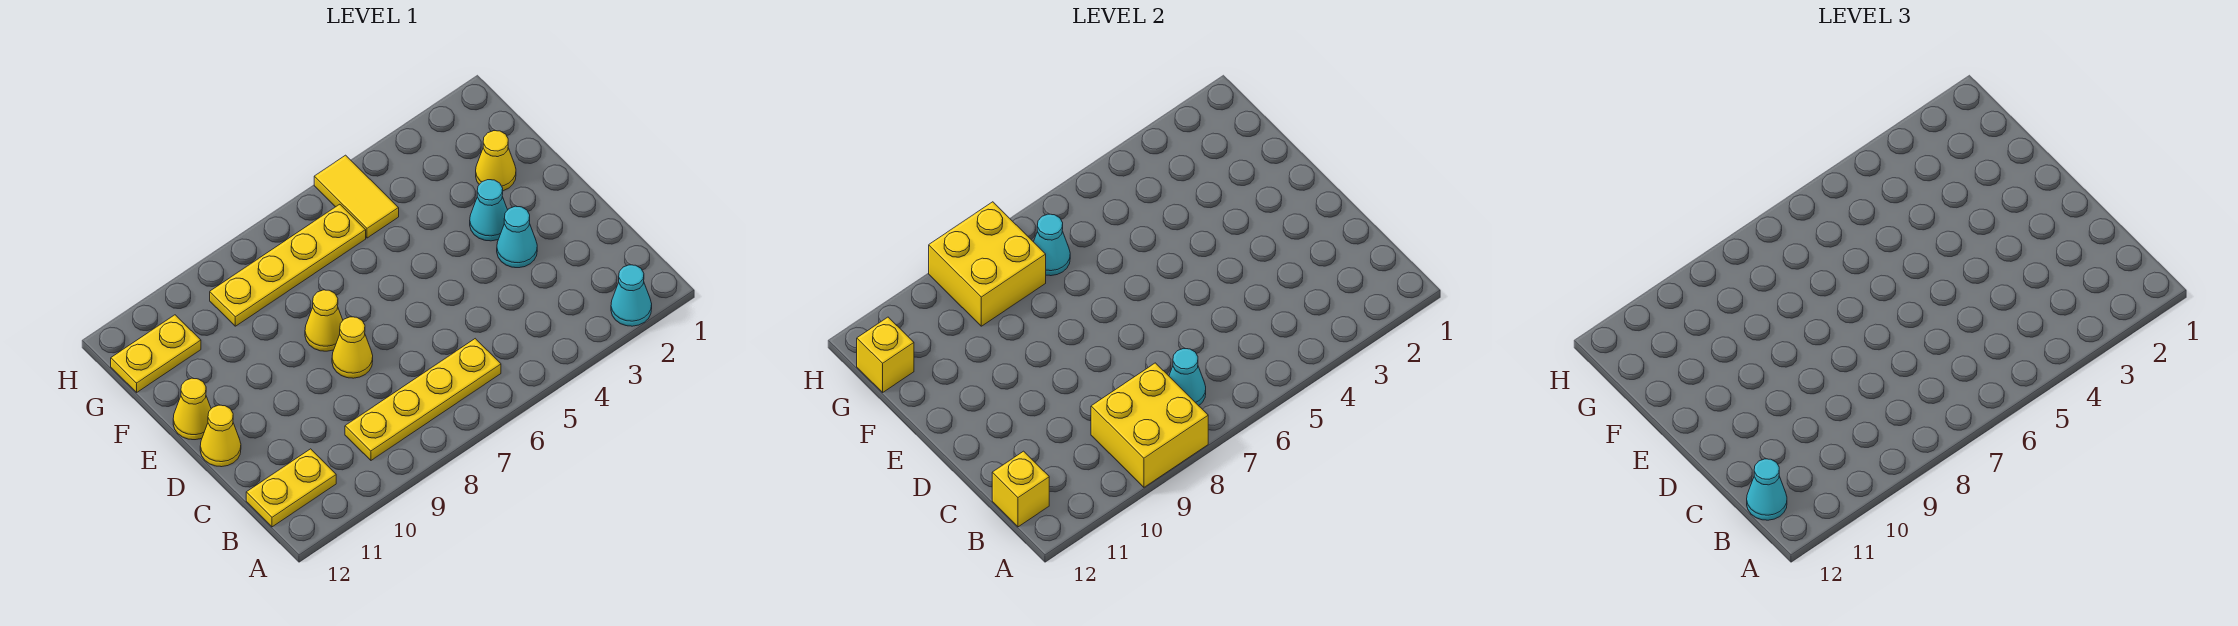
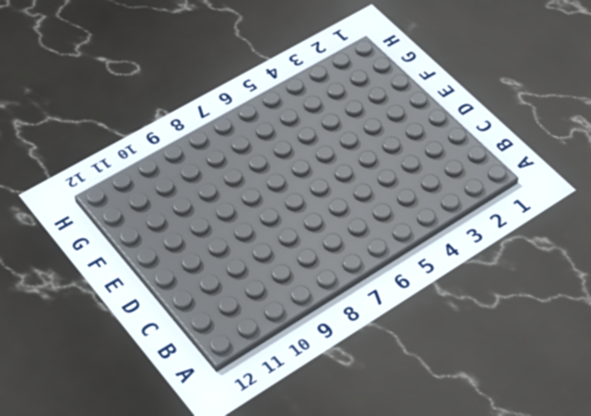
none -> cyan 1x1 cone [611,265,652,326]
none -> yellow 1x4 plate [345,339,501,460]
none -> yellow 1x2 plate [246,449,336,527]

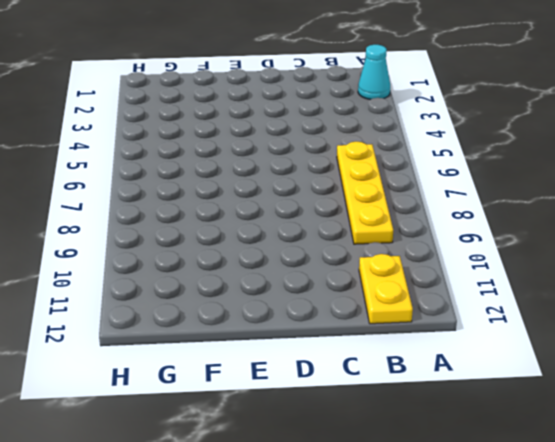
none -> cyan 1x1 cone [497,206,537,268]
none -> yellow 1x1 cone [332,317,373,378]
none -> yellow 1x1 cone [200,405,241,467]

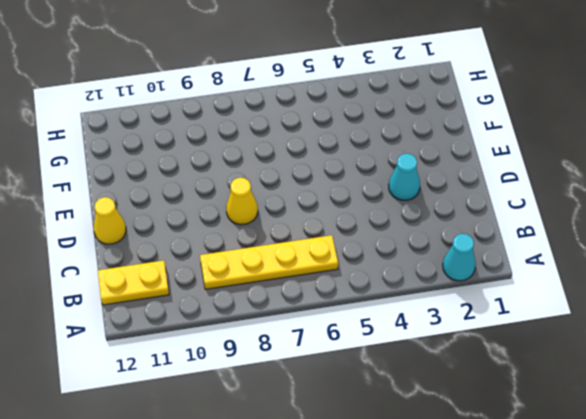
none -> cyan 1x1 cone [470,180,507,241]
none -> yellow 1x1 cone [305,290,343,351]
none -> yellow 1x1 cone [173,378,211,440]

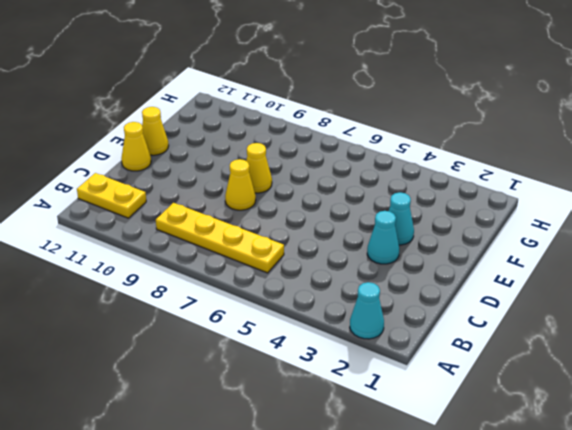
none -> yellow 1x1 cone [476,131,516,191]
none -> yellow 1x2 tile [314,155,399,238]
none -> yellow 1x4 plate [210,204,366,326]

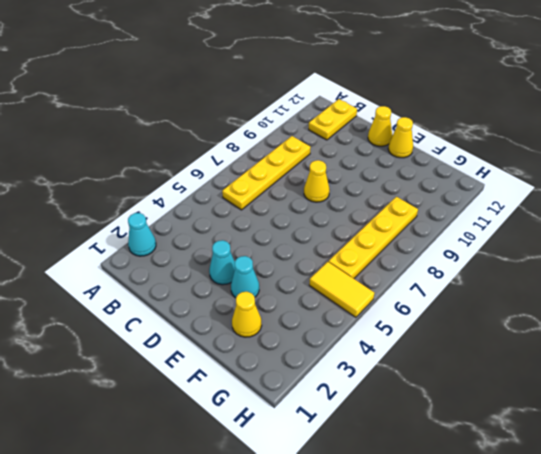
none -> yellow 1x1 cone [305,290,343,351]
none -> yellow 1x2 plate [111,315,201,392]
none -> yellow 2x2 brick [1091,363,1208,487]

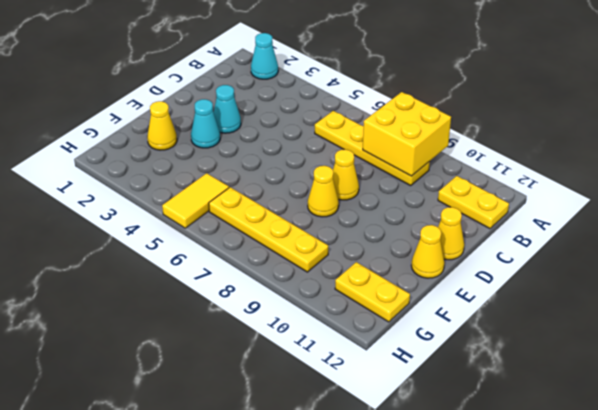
none -> cyan 1x1 cone [1169,348,1206,406]
none -> yellow 1x1 brick [992,451,1049,527]
none -> cyan 1x1 cone [1034,214,1070,276]

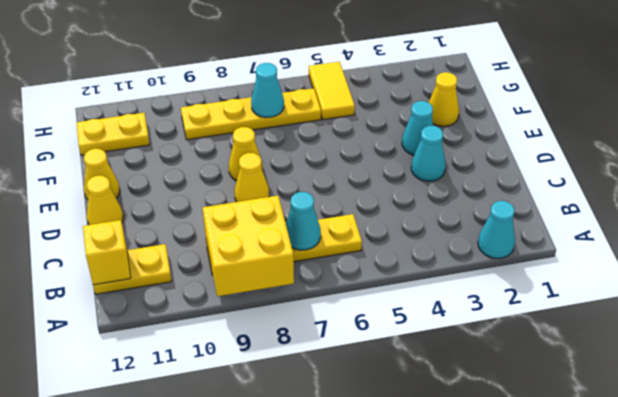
none -> yellow 2x2 brick [929,202,1046,326]
none -> yellow 1x1 brick [857,317,914,392]
none -> cyan 1x1 cone [1747,459,1787,520]

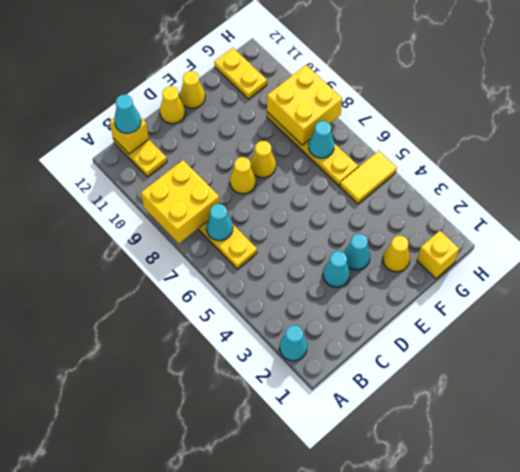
yellow 1x1 brick [417,231,459,279] -> yellow 1x1 brick moved to [857,317,914,392]

